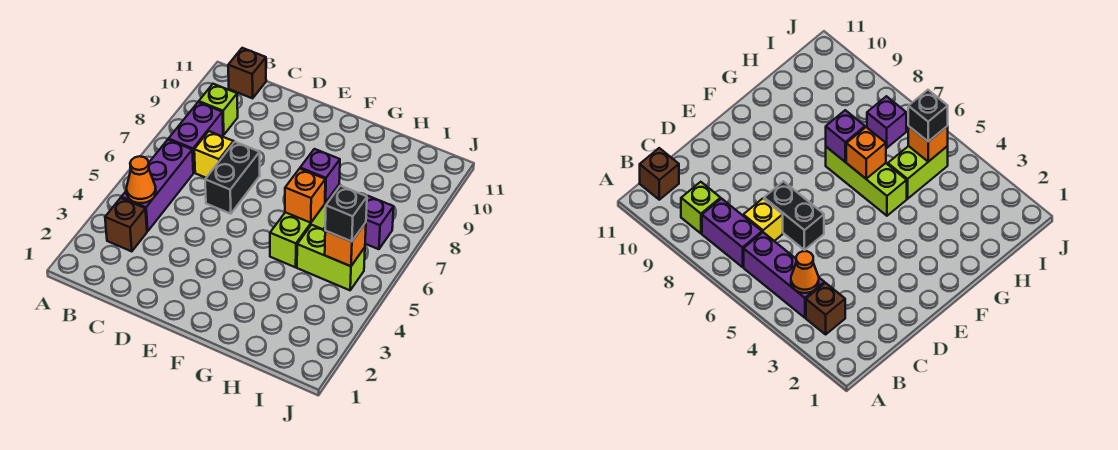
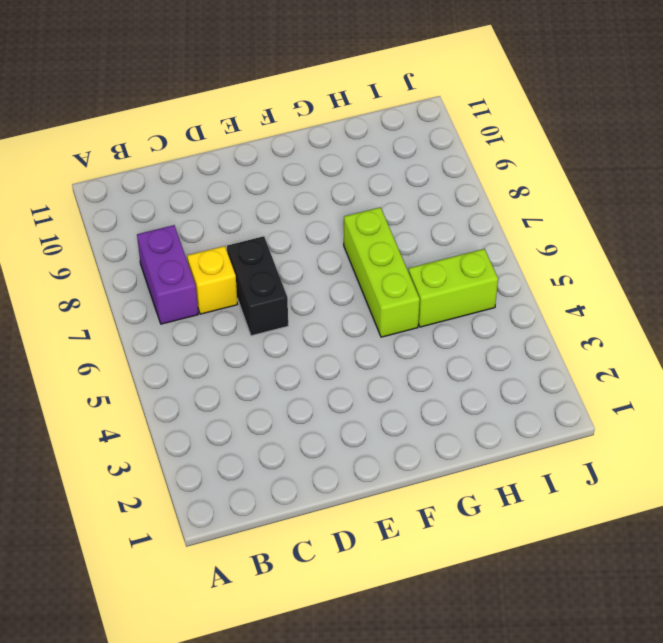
none -> brown 1x1 brick [105,198,147,252]
none -> purple 1x3 brick [121,140,193,231]
none -> lime 1x1 brick [199,84,238,135]

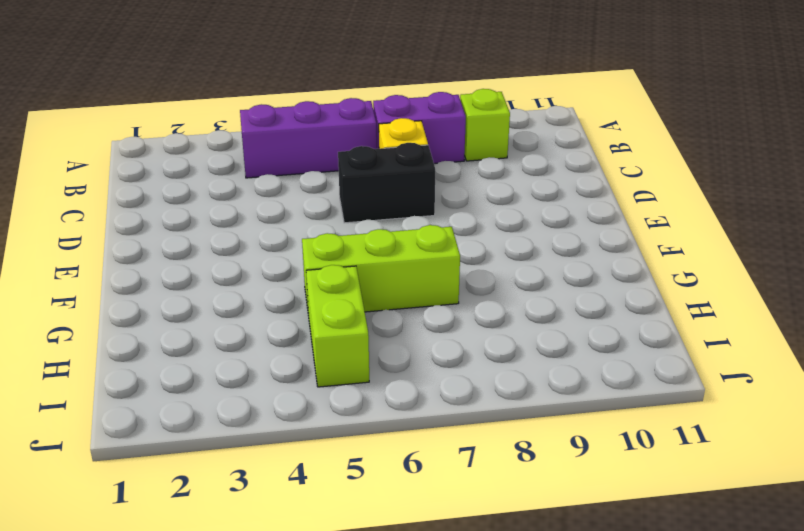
none -> brown 1x1 brick [105,198,147,252]
none -> brown 1x1 brick [228,48,266,98]
none -> purple 1x1 brick [365,196,394,249]

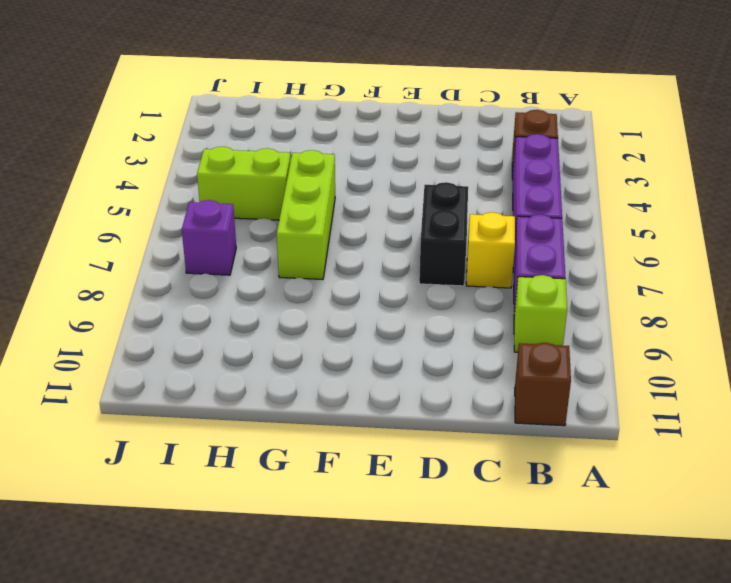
none -> orange 1x1 cone [126,156,156,203]
none -> orange 1x1 brick [285,169,325,223]
none -> purple 1x1 brick [300,149,340,203]

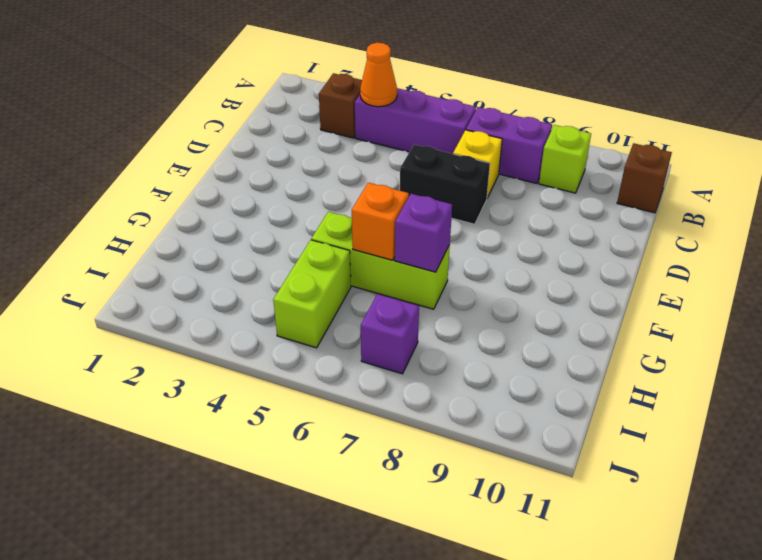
none -> orange 1x1 brick [325,223,366,266]
none -> black 1x1 brick [325,186,367,242]

